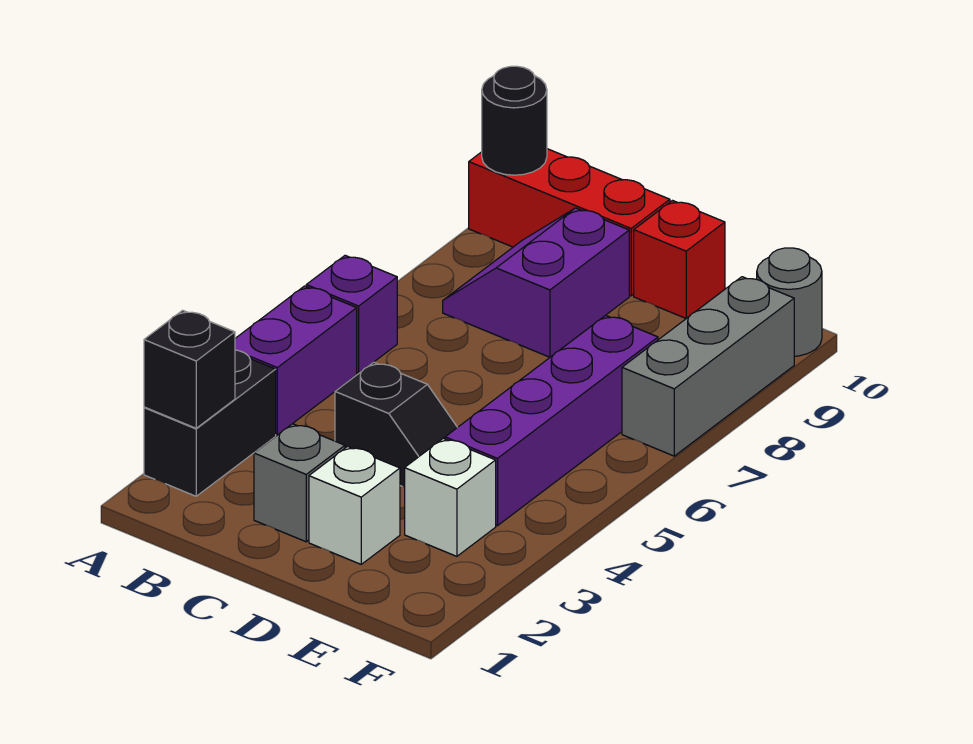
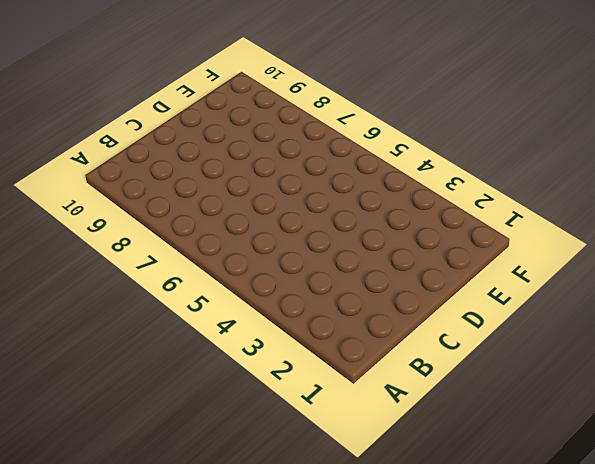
none -> black 1x2 brick [144,350,276,496]
none -> purple 1x2 brick [235,286,357,435]
none -> purple 1x1 brick [306,255,397,373]

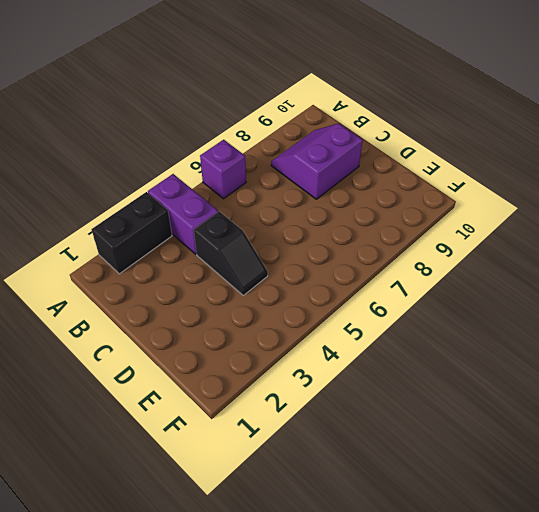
purple 1x2 brick [148,174,218,254] -> purple 1x2 brick turned to [235,286,357,435]
none -> red 1x3 brick [469,149,670,296]
none -> grey 1x1 brick [254,424,345,542]
none -> white 1x1 brick [309,447,400,564]

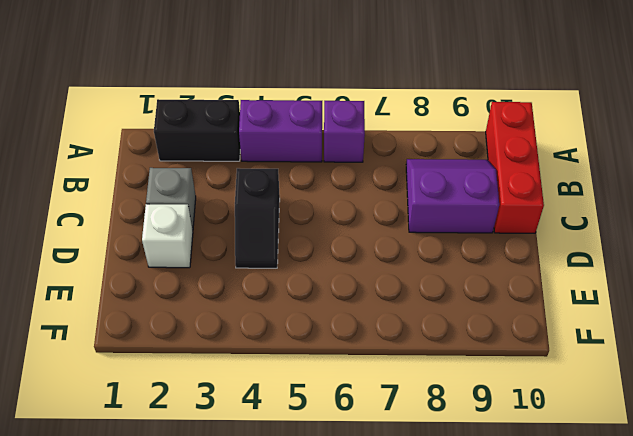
none -> red 1x1 brick [634,201,725,318]
none -> white 1x1 brick [405,438,496,556]
none -> purple 1x4 brick [445,315,658,526]

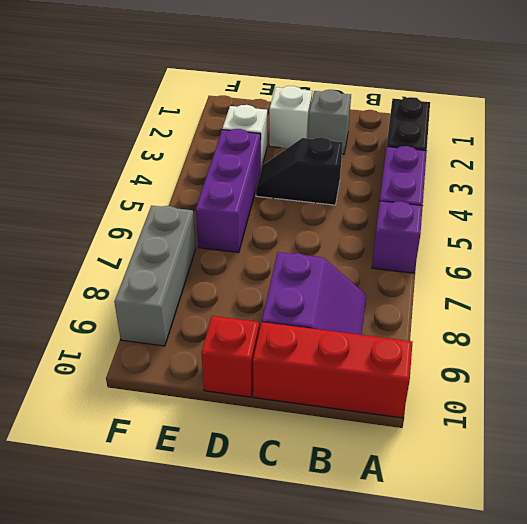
purple 1x3 brick [196,129,261,252] -> purple 1x4 brick [445,315,658,526]
none -> grey 1x1 round brick [757,248,822,356]
none -> black 1x1 brick [144,310,235,428]
none -> black 1x1 round brick [482,66,547,175]

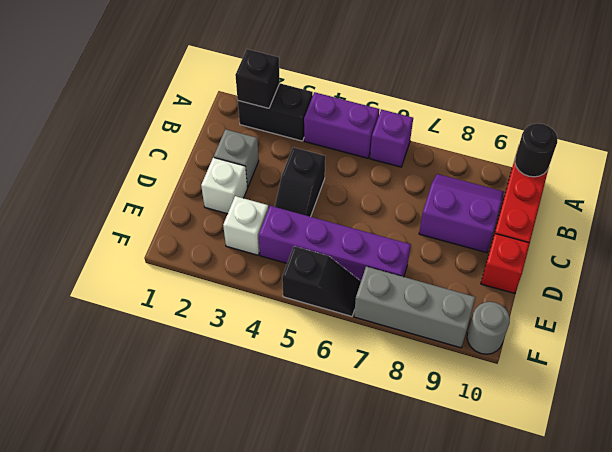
black 1x2 slope [282,246,361,316] -> none

